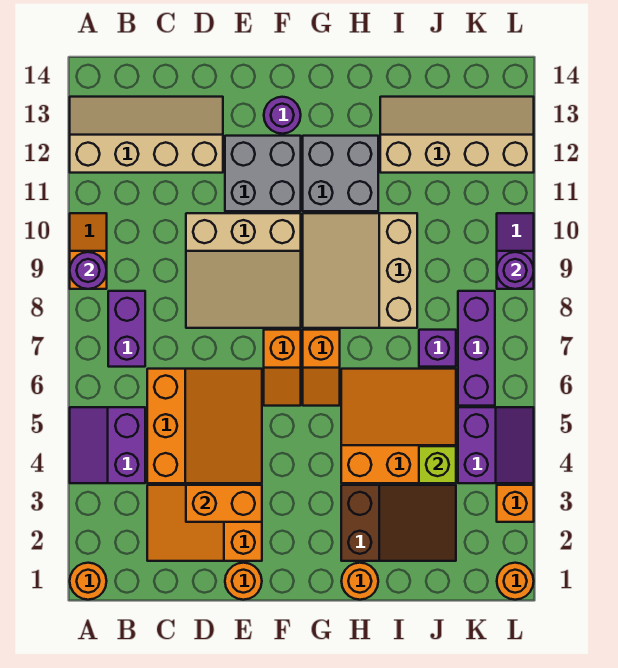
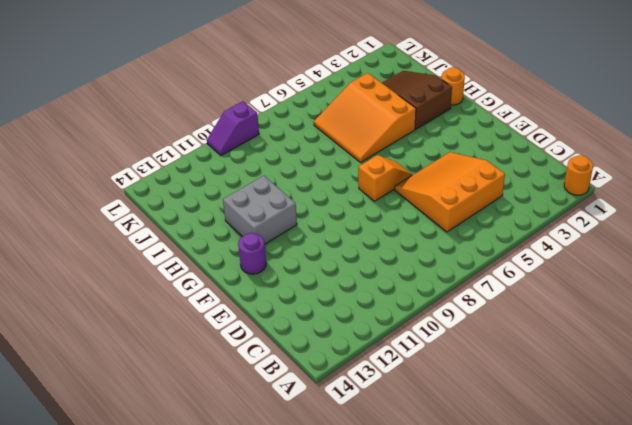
none -> purple 2x2 slope [70,407,145,483]
none -> orange 1x2 slope [70,213,107,289]
none -> tan 2x4 slope [70,97,223,173]

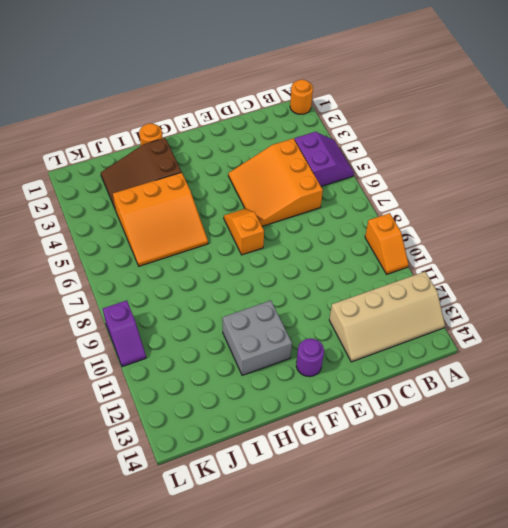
none -> purple 1x2 brick [108,291,145,367]
none -> orange 2x3 slope [147,485,262,561]
none -> tan 3x3 slope [186,213,301,328]

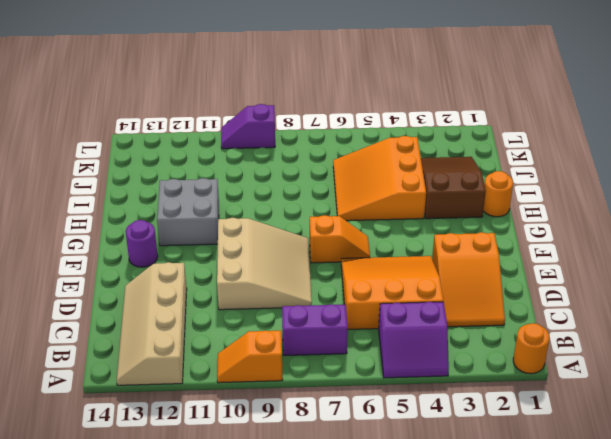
none -> orange 1x1 round brick [225,563,262,600]
none -> grey 2x2 brick [225,136,301,211]
none -> orange 1x2 slope [303,330,340,406]

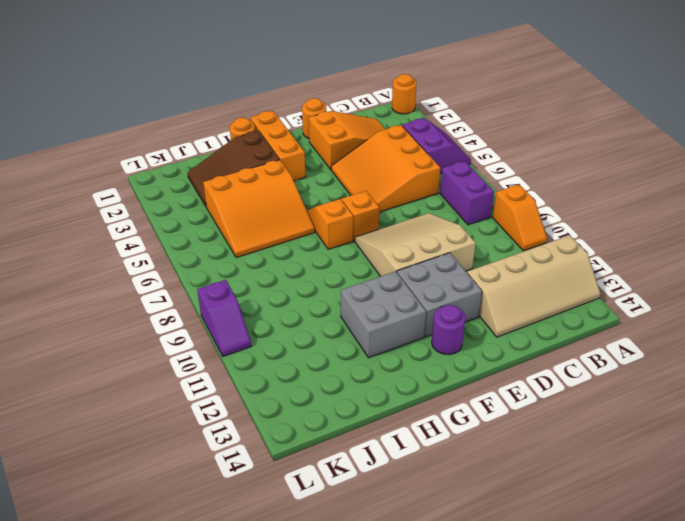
orange 1x3 brick [250,111,305,181] -> none
none -> tan 3x3 slope [303,213,417,328]
none -> tan 2x4 slope [380,97,534,173]
none -> purple 1x1 brick [419,330,456,367]

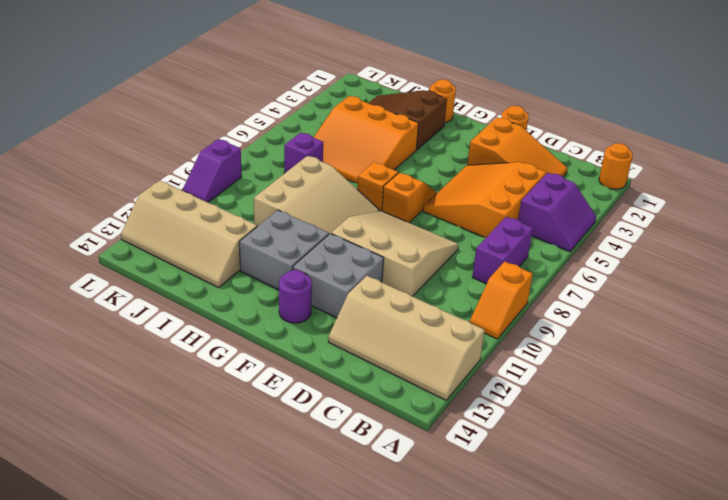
none -> purple 2x2 slope [458,407,534,483]
none -> purple 1x3 brick [458,291,495,406]
none -> orange 1x1 round brick [497,563,534,600]

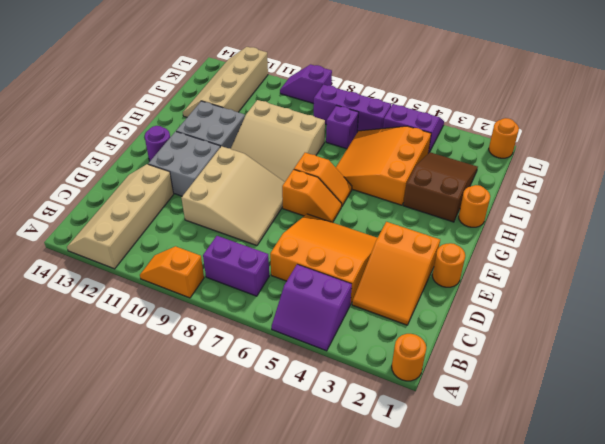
none -> orange 1x1 brick [497,485,534,522]
none -> purple 1x1 round brick [70,252,107,289]
none -> orange 1x2 brick [186,485,262,522]

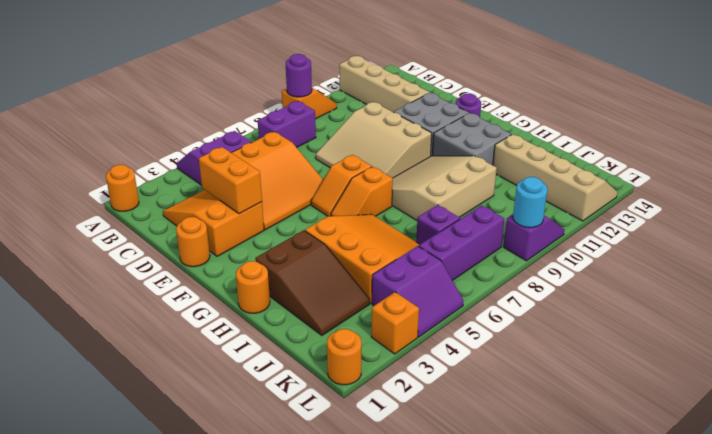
cyan 1x1 round brick [513,177,548,228] -> purple 1x1 round brick [497,252,534,289]
none -> lime 1x1 brick [419,446,456,483]

